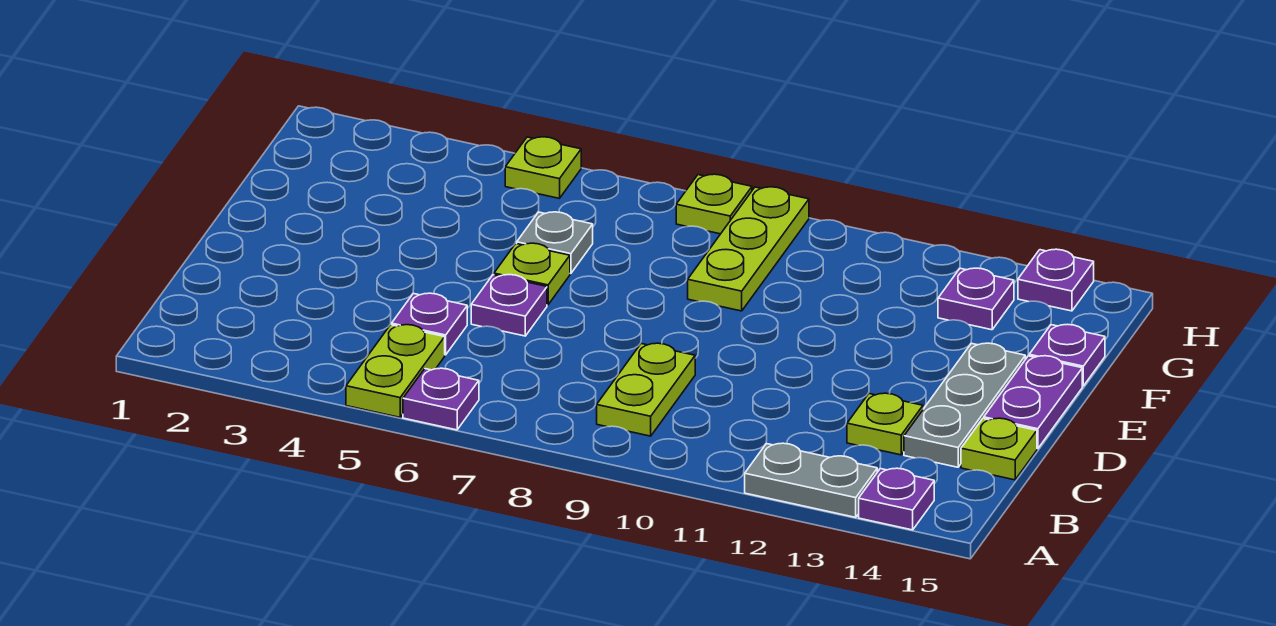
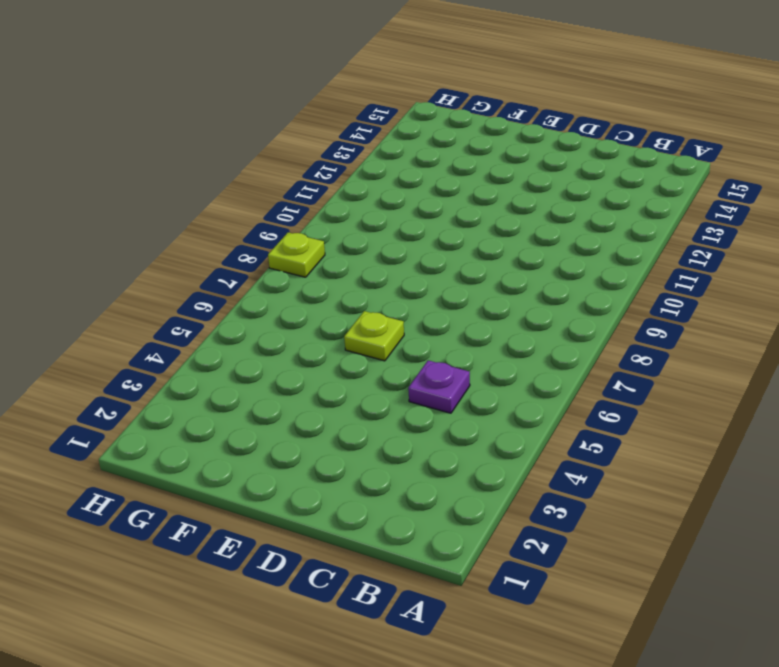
none -> lime 1x2 plate [346,325,445,417]
none -> purple 1x1 plate [403,368,479,430]
none -> grey 1x2 plate [745,443,877,517]

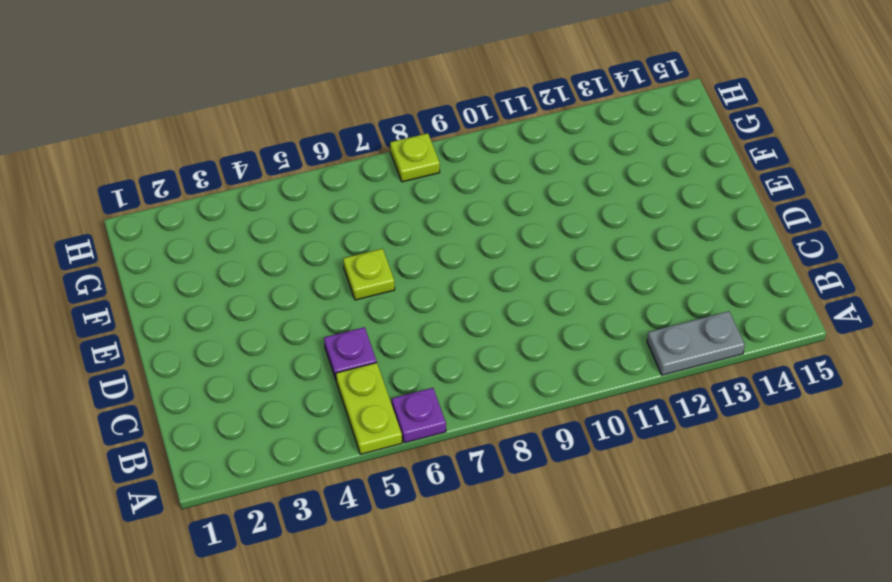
none -> purple 1x1 plate [859,468,934,530]
none -> lime 1x2 plate [597,343,695,436]
none -> lime 1x1 plate [847,393,923,455]

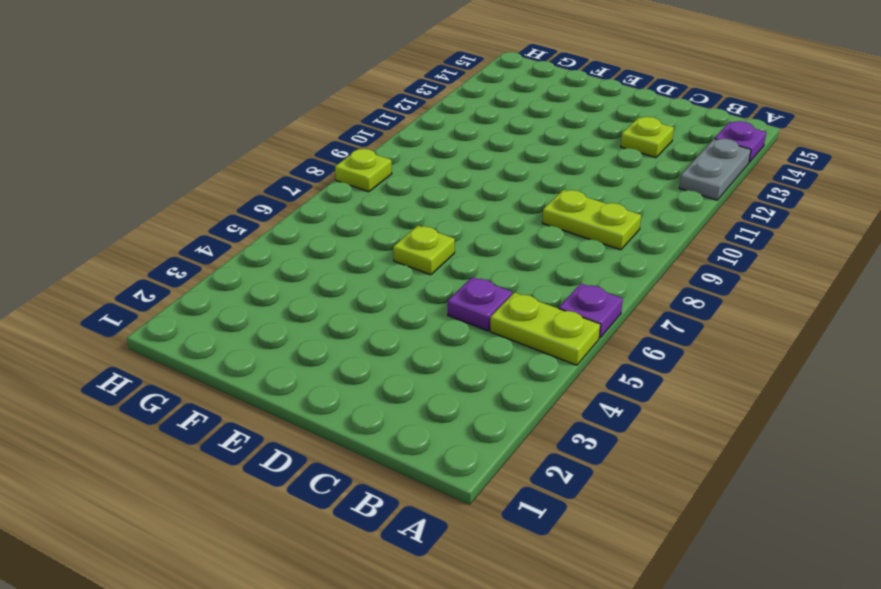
none -> grey 1x3 plate [904,343,1025,467]
none -> lime 1x1 plate [961,418,1037,480]
none -> purple 1x1 plate [471,275,547,336]

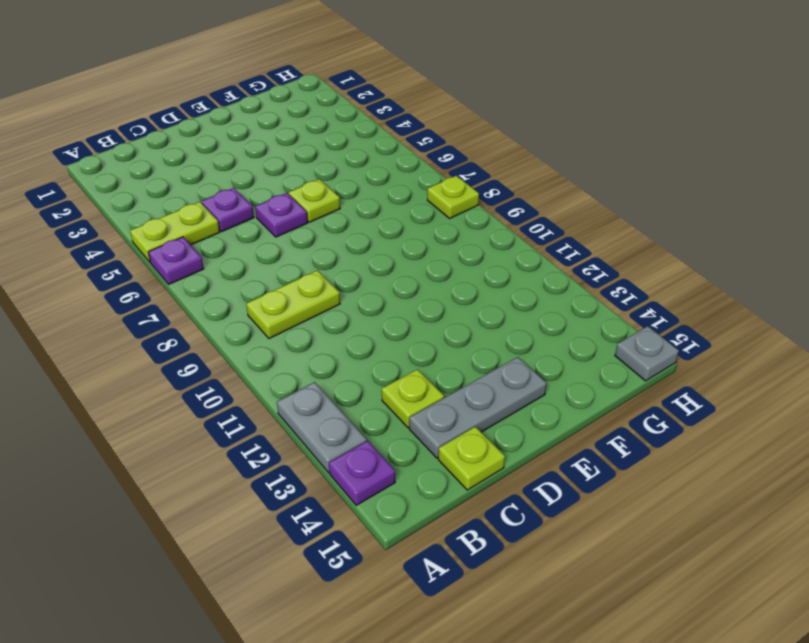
grey 1x1 plate [615,326,679,381] -> grey 1x1 plate moved to [517,212,593,274]
none -> purple 1x2 plate [984,356,1082,449]
none -> lime 1x3 plate [688,187,809,311]
none -> purple 1x1 plate [1029,324,1105,386]

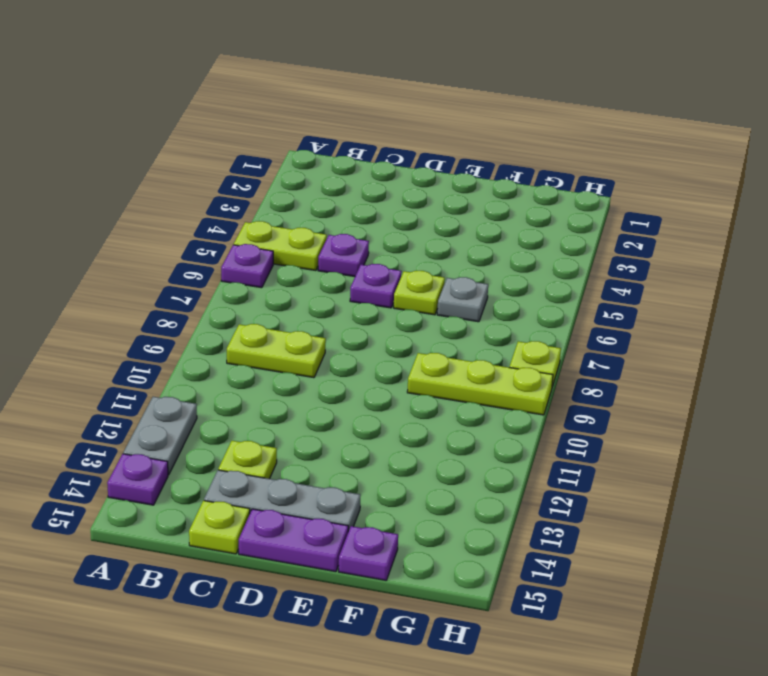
none -> purple 1x1 plate [938,268,1014,330]
none -> lime 1x1 plate [505,137,581,198]
none -> purple 1x1 plate [1018,249,1094,311]

